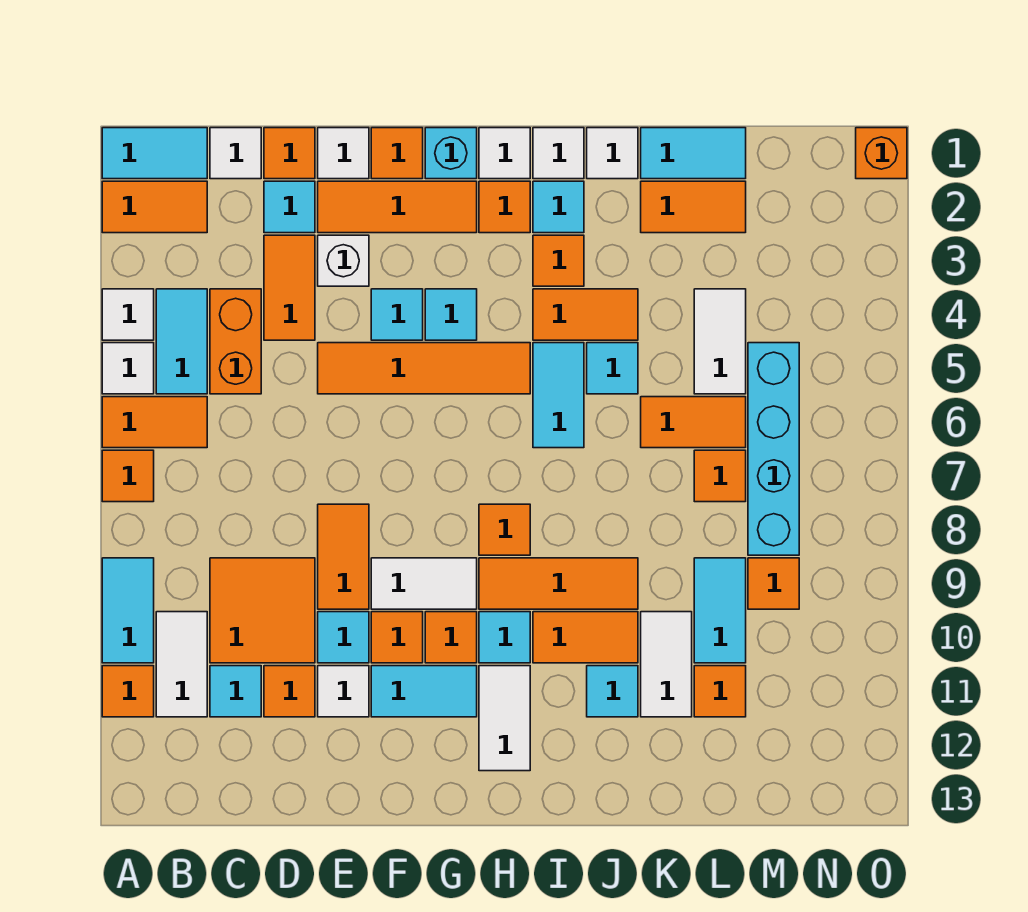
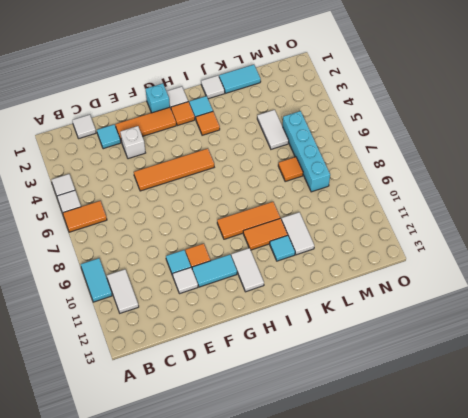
none -> cyan 1x2 tile [102,128,207,179]
none -> orange 1x2 tile [102,181,207,233]
none -> orange 1x1 tile [102,450,154,502]
none -> orange 1x1 tile [102,666,154,717]

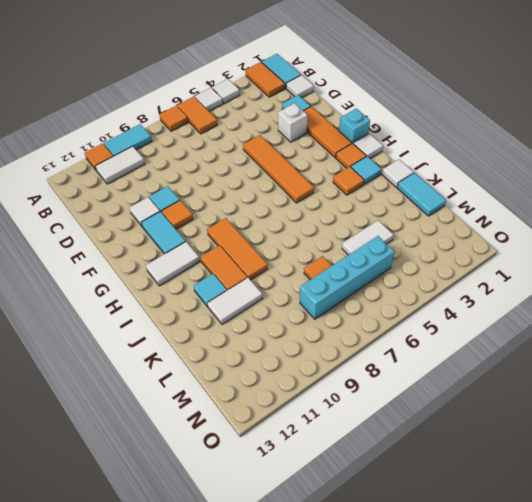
none -> cyan 1x2 tile [156,289,207,394]
none -> orange 1x2 brick [210,289,261,394]
none -> orange 2x2 tile [210,558,315,663]
none -> cyan 1x1 tile [210,666,261,717]

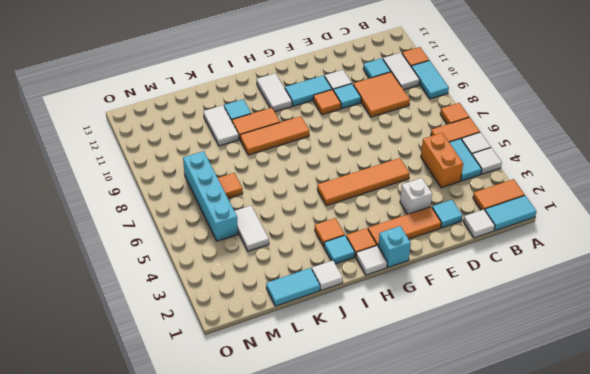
none -> orange 1x1 tile [264,128,315,179]
none -> orange 1x2 tile [264,235,315,340]
none -> orange 1x1 tile [264,666,315,717]
none -> white 1x1 tile [318,128,369,179]

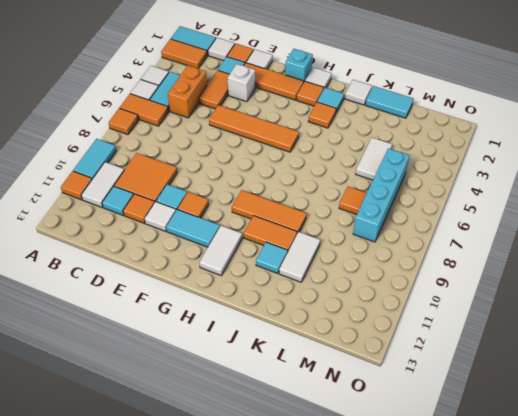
none -> orange 1x2 tile [318,504,369,609]
none -> orange 1x1 tile [371,128,423,179]
none -> cyan 1x1 tile [371,289,423,340]
none -> white 1x2 tile [371,558,477,609]

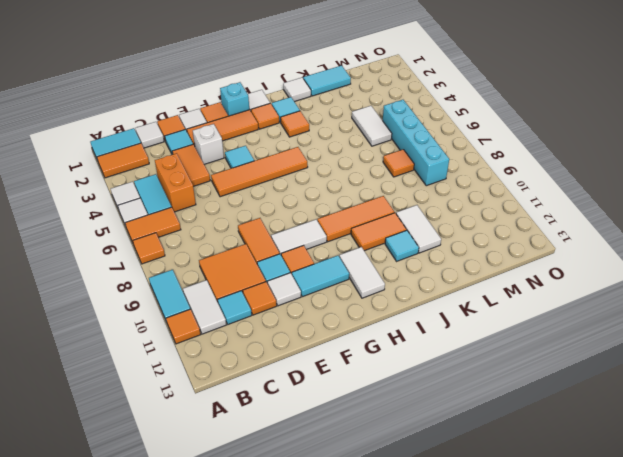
none -> cyan 1x1 tile [425,289,477,340]
none -> orange 1x1 tile [425,612,477,663]
none -> orange 1x1 tile [479,504,530,555]
none -> cyan 1x1 tile [479,612,530,663]

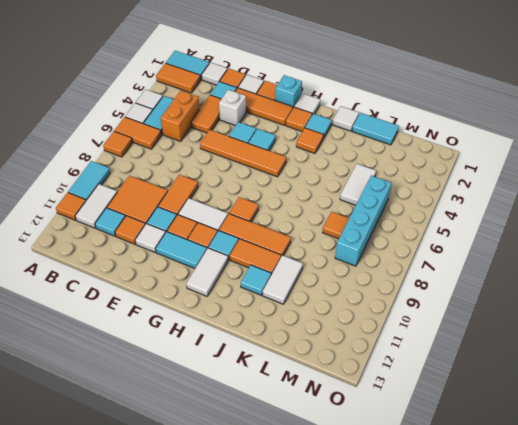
none -> white 1x1 tile [533,128,584,179]
none -> orange 1x2 tile [533,289,638,340]
none -> cyan 1x2 tile [533,343,584,448]
none -> cyan 1x1 tile [587,343,638,394]

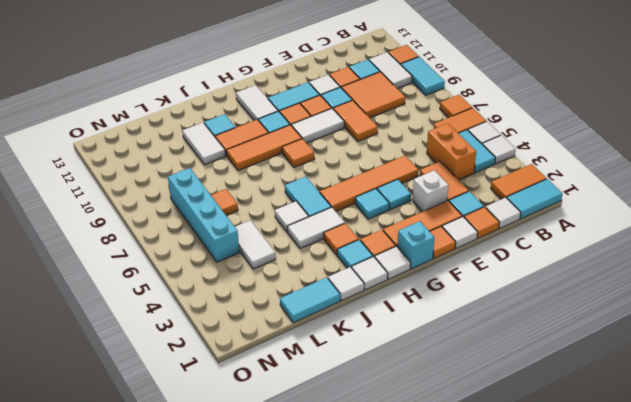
white 1x2 tile [287,207,345,249] -> orange 1x2 tile [533,289,638,340]
white 1x1 tile [275,201,309,232] -> cyan 1x1 tile [587,343,638,394]
none -> orange 1x2 tile [641,181,746,233]
none -> orange 1x2 tile [641,397,746,448]
none -> cyan 1x2 tile [694,558,746,663]
none -> orange 1x1 tile [694,666,746,717]

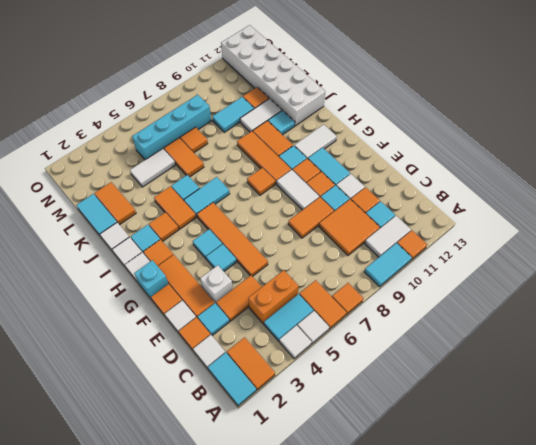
white 2x6 brick [221,25,325,126] -> none
none -> orange 1x1 tile [748,558,799,609]
none -> orange 1x1 brick [856,128,907,179]

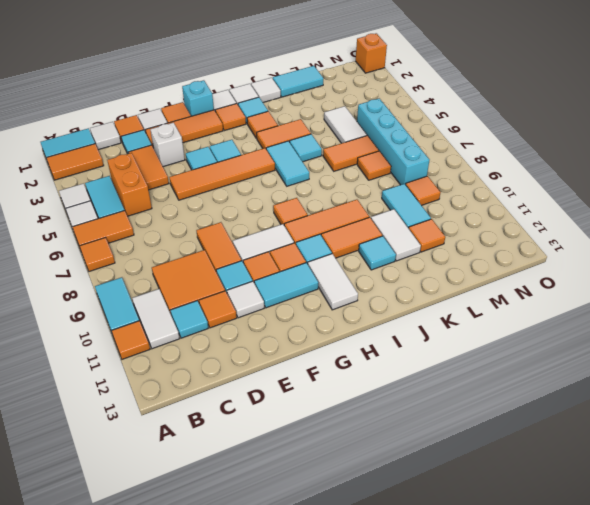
none -> orange 1x2 tile [641,181,746,233]

